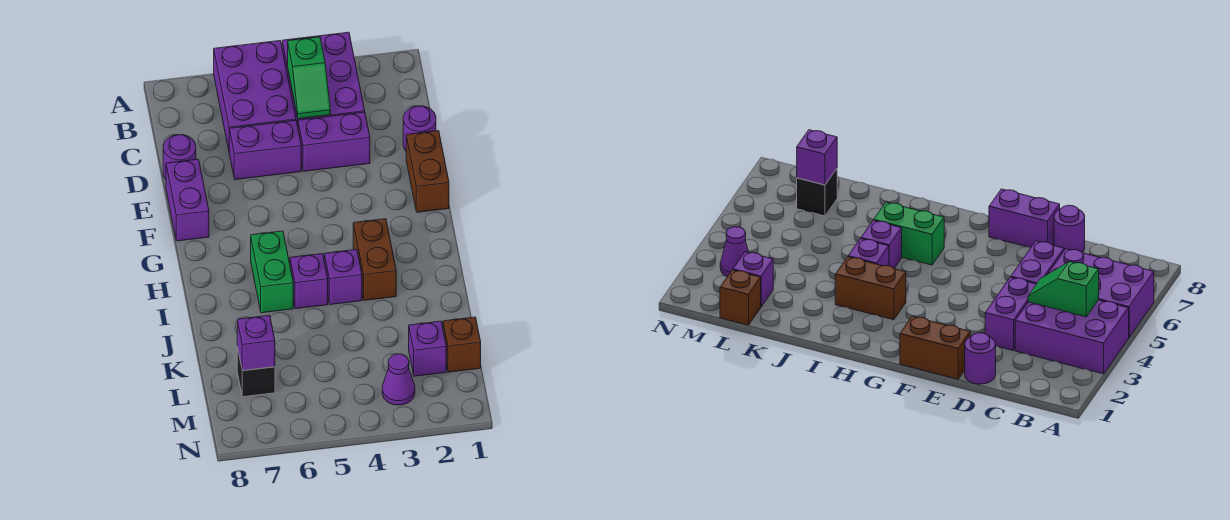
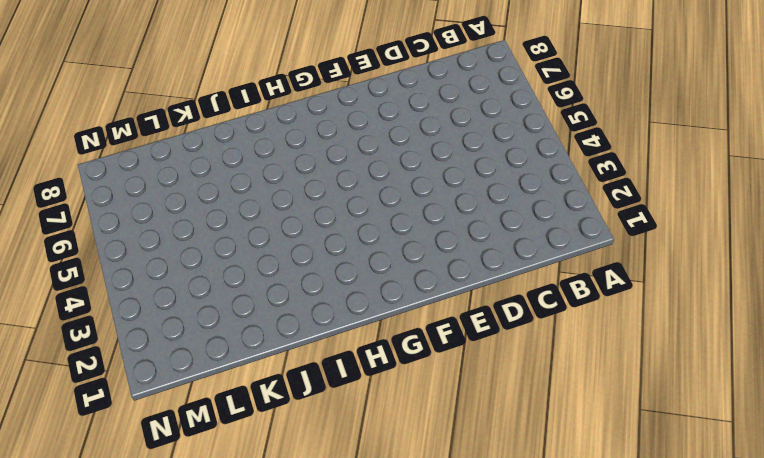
none -> purple 2x3 brick [282,32,365,126]
none -> purple 2x3 brick [214,41,296,149]
none -> purple 1x1 round brick [403,106,436,151]

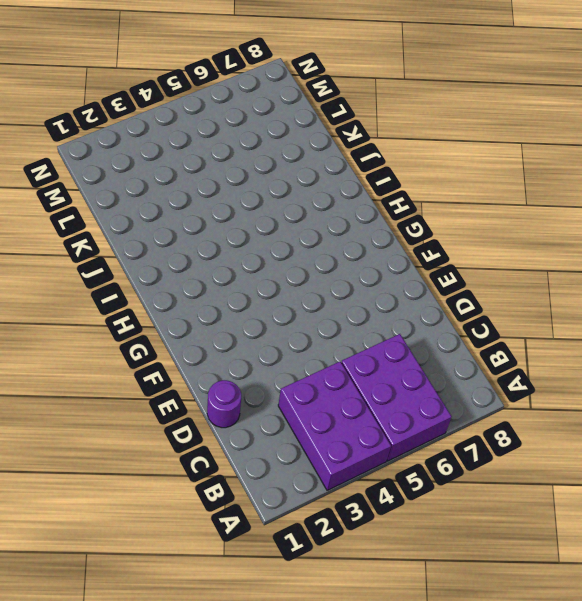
none -> purple 1x2 brick [298,112,370,171]
none -> purple 1x2 brick [229,120,301,180]
none -> purple 1x1 round brick [163,135,196,180]

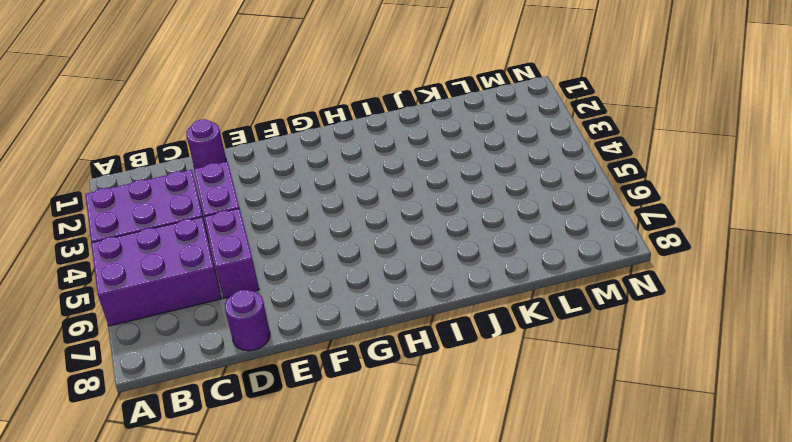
none -> brown 1x2 brick [406,131,449,212]
none -> purple 1x2 brick [166,159,209,241]
none -> brown 1x2 brick [353,219,396,300]

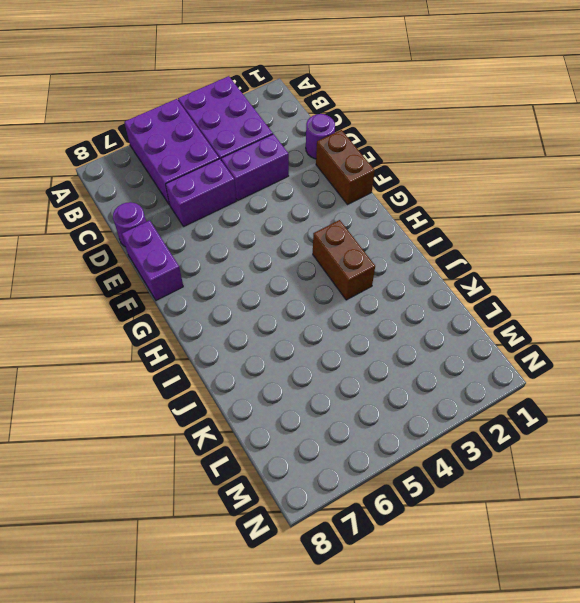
none -> green 1x2 brick [251,231,293,313]
none -> purple 1x1 brick [324,249,362,305]
none -> purple 1x1 brick [290,254,328,309]

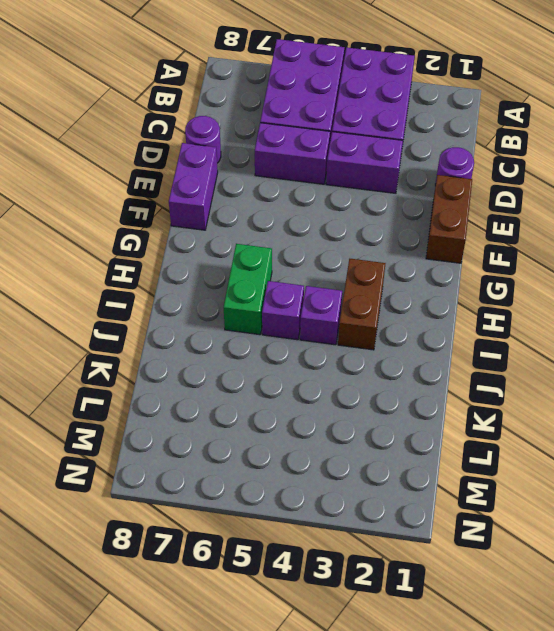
none -> brown 1x1 brick [443,317,481,372]
none -> purple 1x1 brick [409,321,446,376]
none -> black 1x1 brick [237,347,275,397]

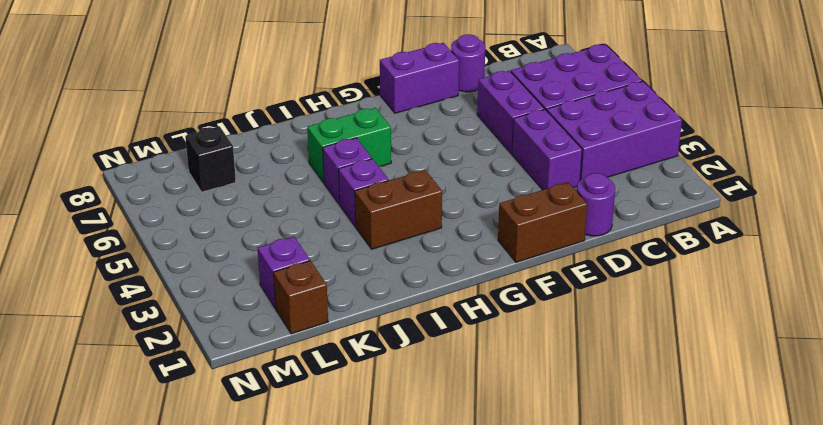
none -> purple 1x1 cone [382,354,415,405]
none -> green 1x2 slope [288,37,330,119]
none -> purple 1x1 brick [237,315,275,371]

